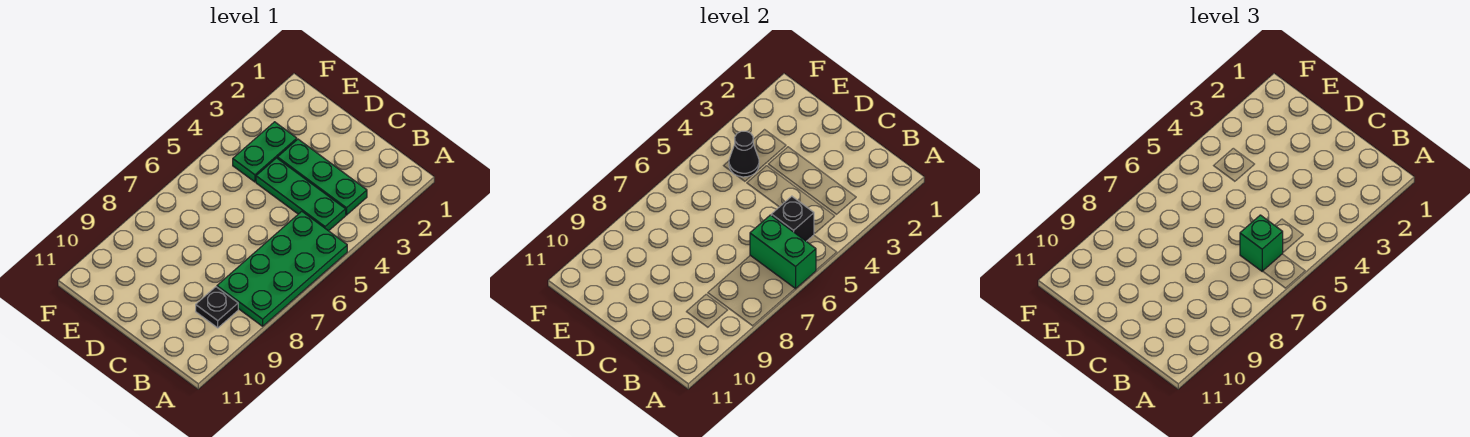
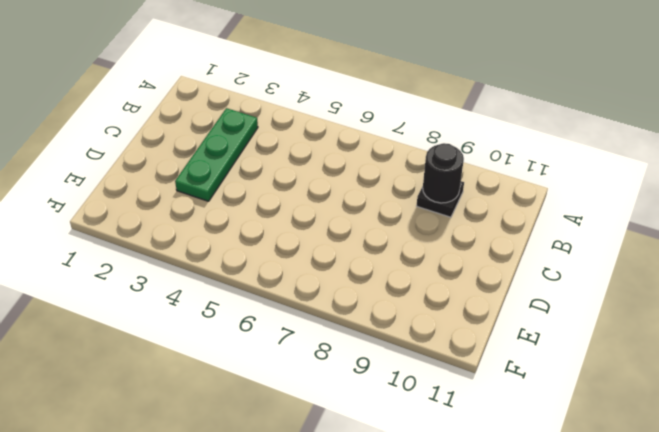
black 1x1 round brick [423,143,464,203] -> none
none -> green 2x4 plate [217,211,347,326]
none -> green 1x3 plate [256,158,346,231]

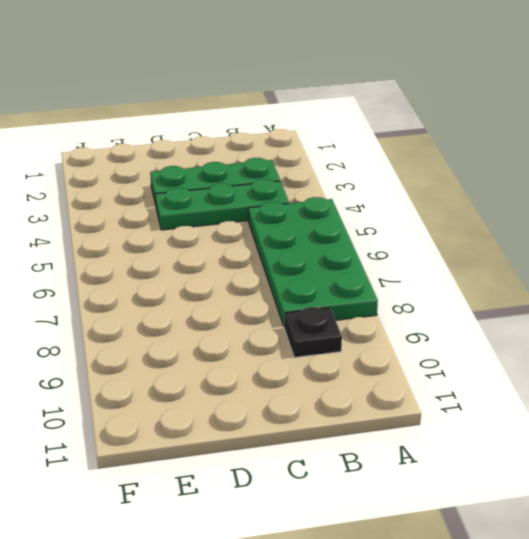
none -> green 1x2 plate [233,122,297,182]
none -> green 1x2 brick [750,215,816,289]

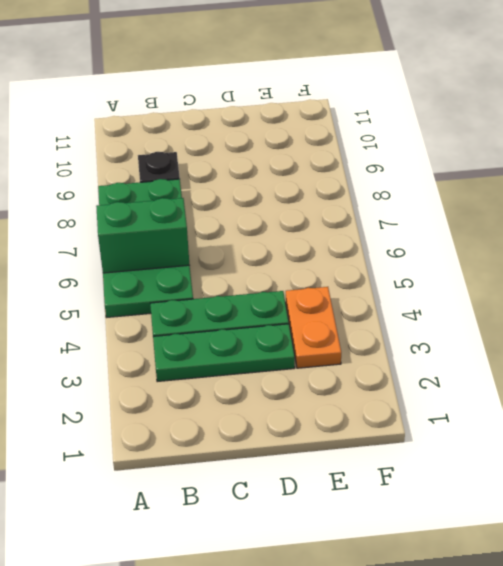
orange 1x2 plate [286,287,341,368] -> green 1x2 plate [233,122,297,182]
none -> black 1x1 brick [771,196,814,241]
none -> black 1x1 cone [729,131,759,177]

